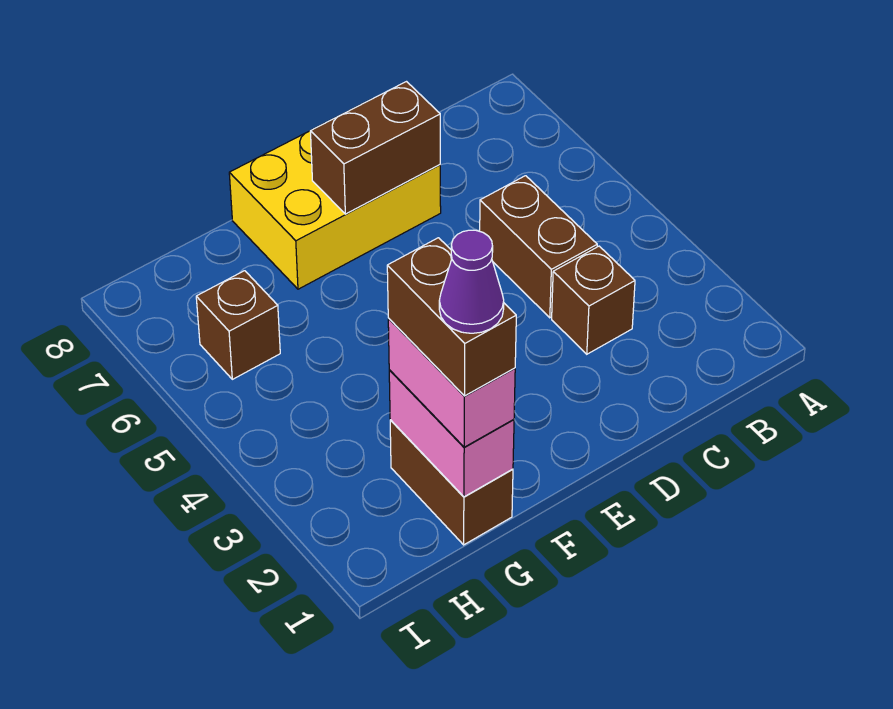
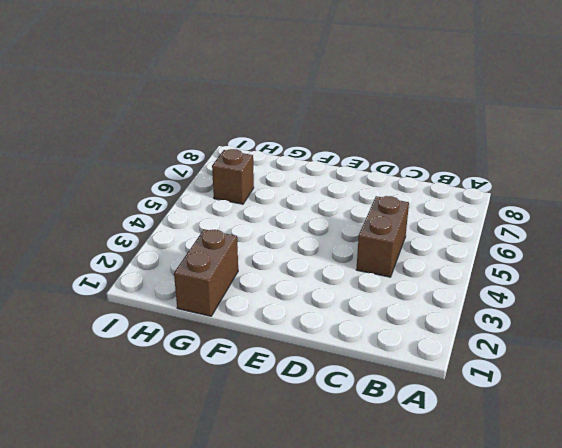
none -> brown 1x1 brick [552,246,635,354]
none -> yellow 2x3 brick [229,131,441,289]

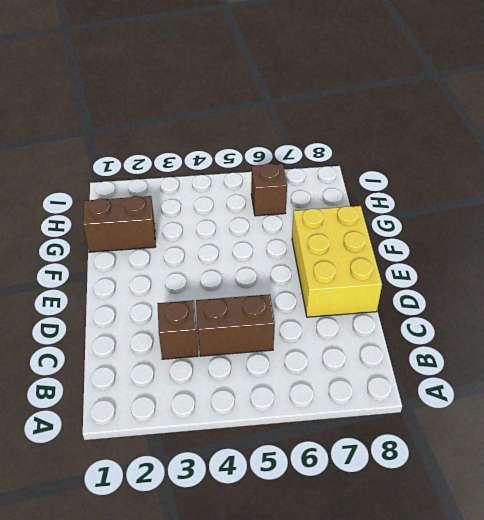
none -> brown 1x2 brick [310,82,440,214]
none -> pink 1x2 brick [389,370,514,497]

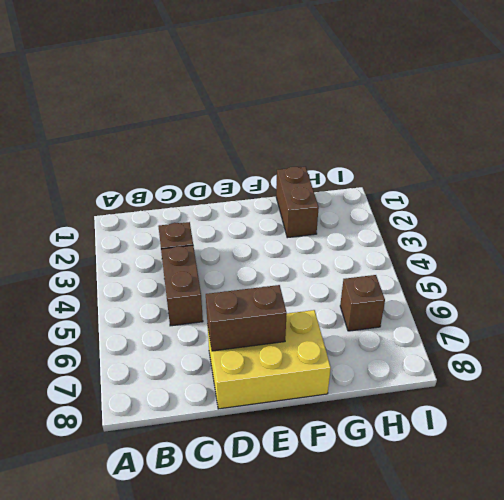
none -> pink 1x2 brick [389,370,514,497]
none -> pink 1x2 brick [388,319,515,447]

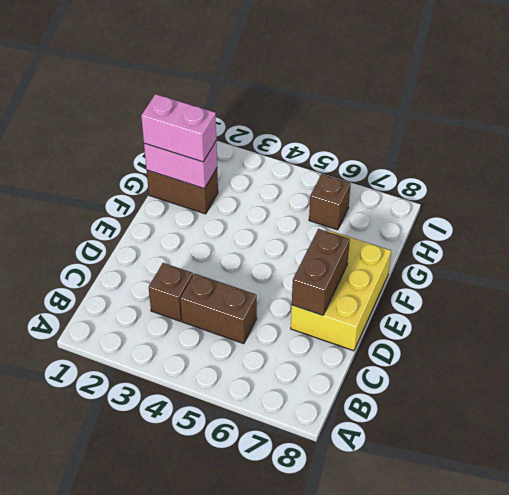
none -> brown 1x2 brick [387,238,516,396]
none -> purple 1x1 cone [439,230,504,333]

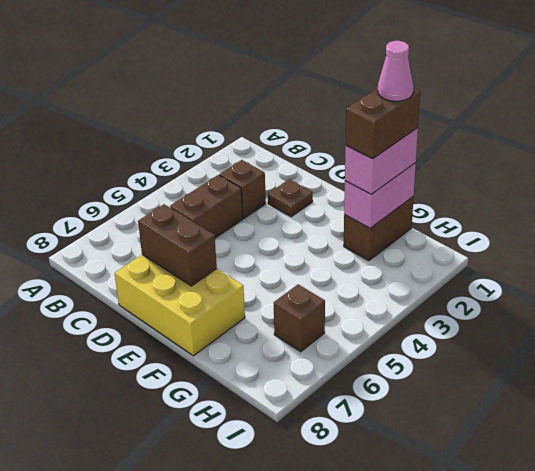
brown 1x1 plate [268,179,313,217] -> none
pink 1x1 cone [378,41,413,101] -> purple 1x1 cone [439,230,504,333]

